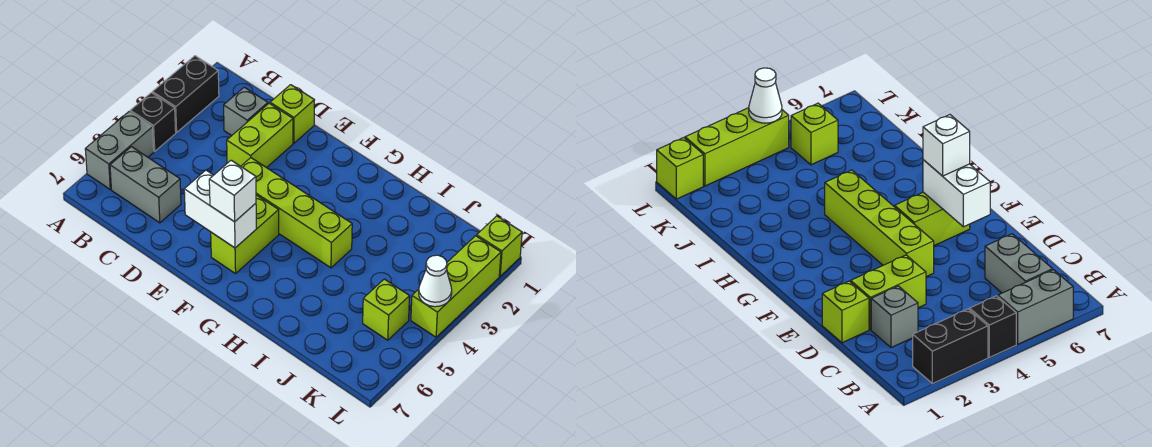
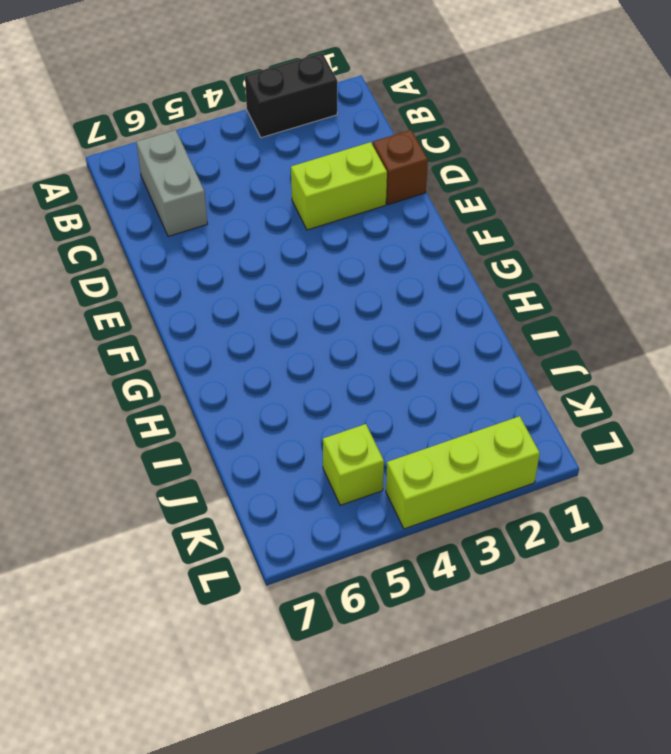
brown 1x1 brick [373,130,428,205] -> lime 1x1 brick [270,85,314,143]
none -> black 1x1 brick [130,93,176,151]
none -> grey 1x2 brick [85,112,154,189]
none -> grey 1x1 brick [224,87,268,136]

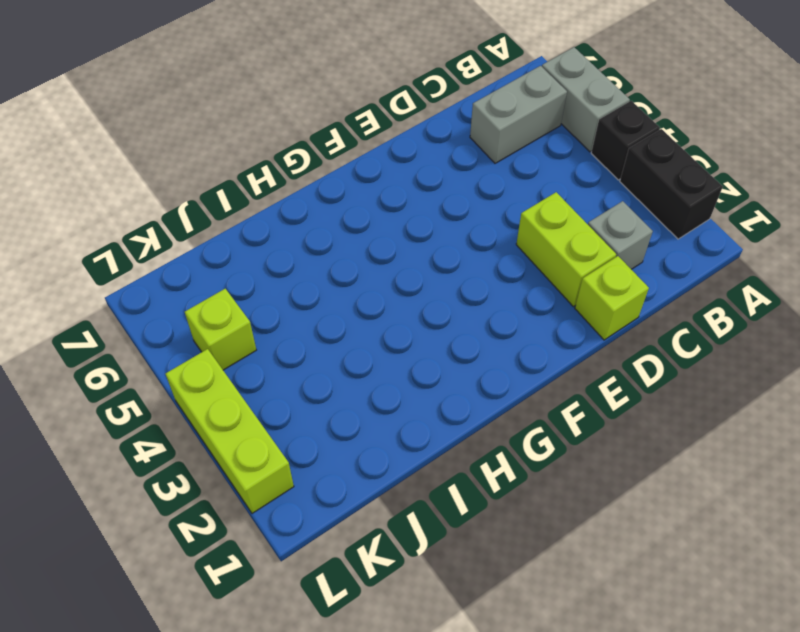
none -> lime 1x4 brick [241,158,352,268]
none -> lime 1x2 brick [211,195,279,274]
none -> lime 1x1 brick [477,216,522,276]

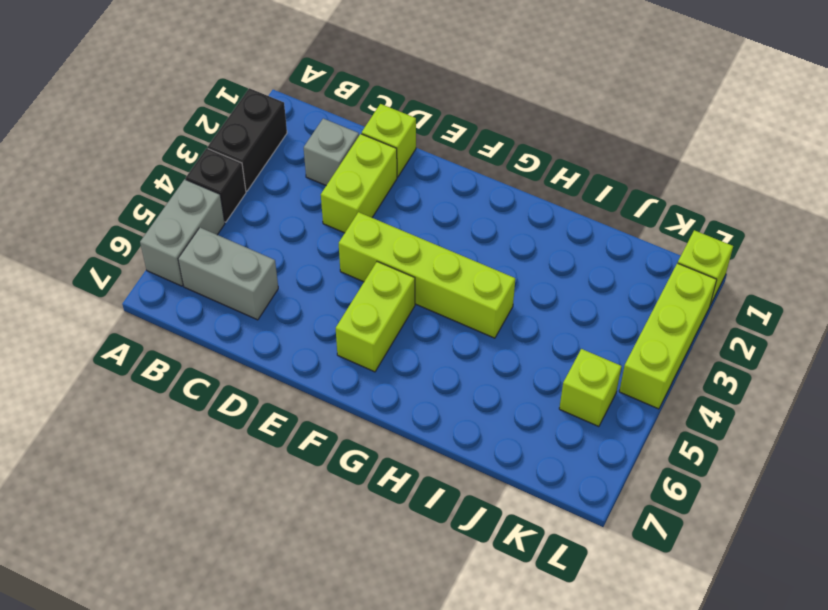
none -> white 1x2 brick [184,170,256,248]
none -> white 1x1 cone [419,255,452,307]
none -> white 1x1 brick [209,160,256,222]

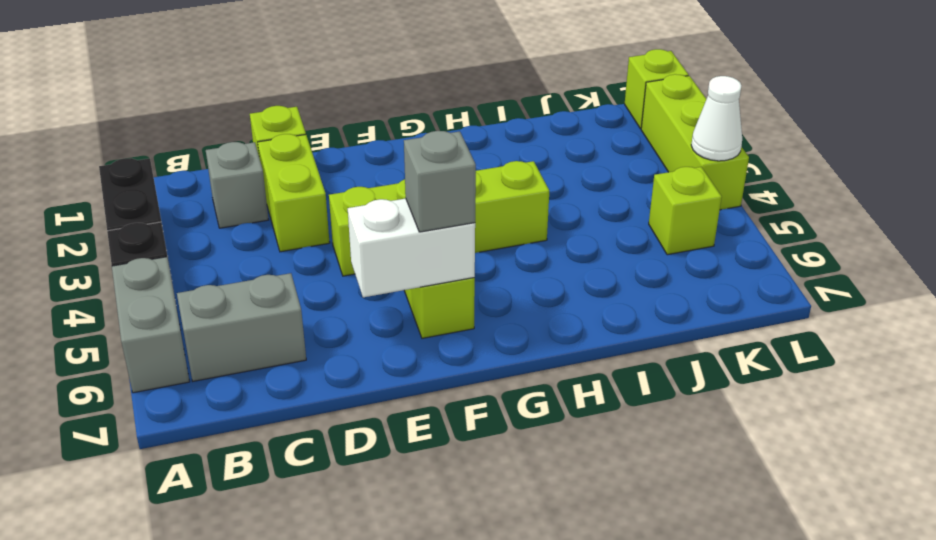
grey 1x1 brick [404,131,476,232] -> white 1x1 brick [209,160,256,222]

